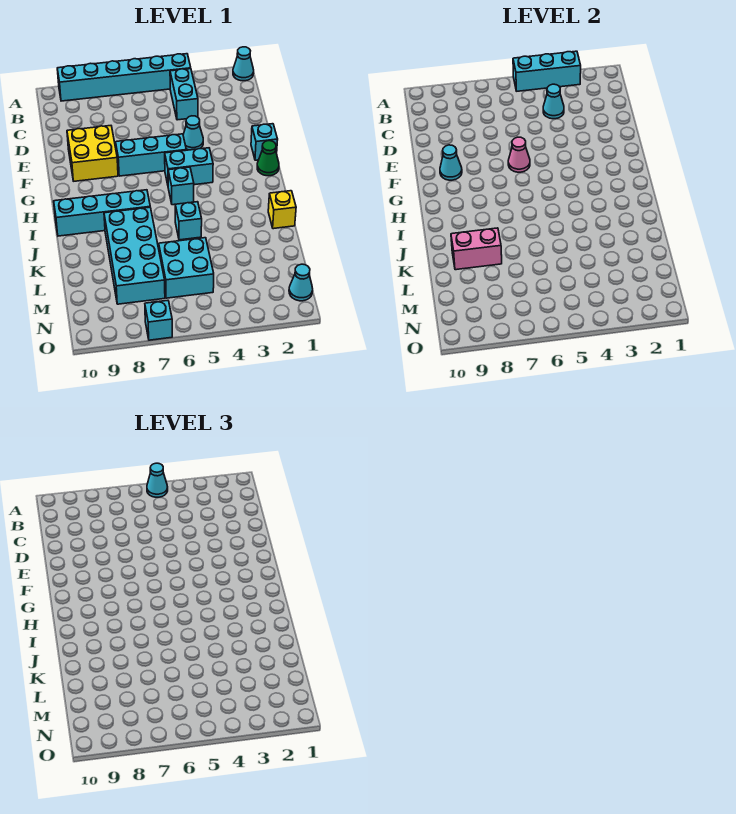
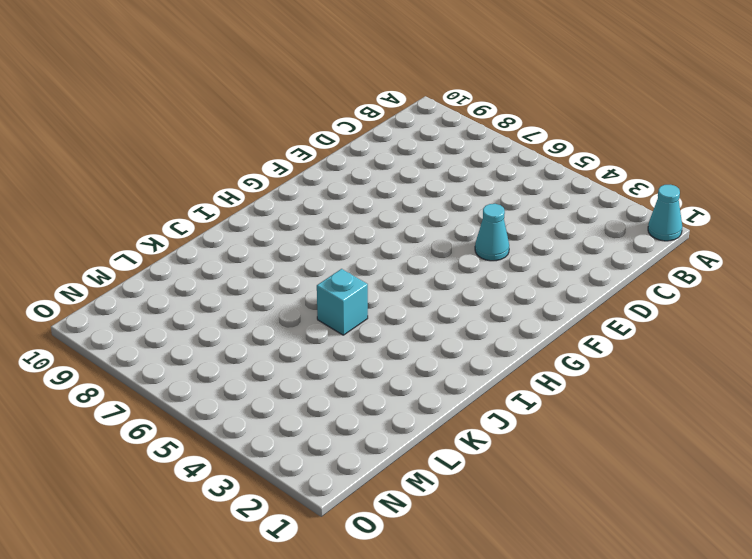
none -> cyan 1x6 brick [57,54,191,101]
none -> cyan 1x2 brick [170,69,198,120]
none -> yellow 2x2 brick [67,126,118,181]

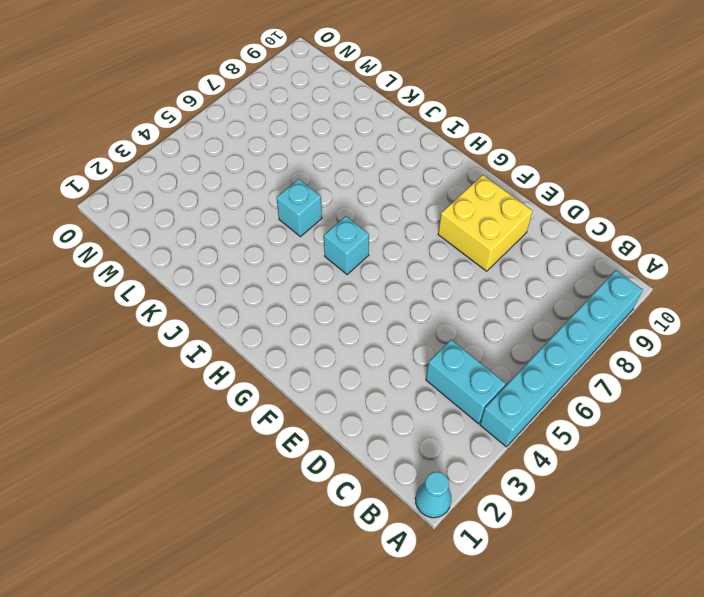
none -> cyan 1x1 cone [183,116,203,150]
none -> cyan 1x1 brick [251,124,278,160]
none -> cyan 1x3 brick [116,134,186,176]

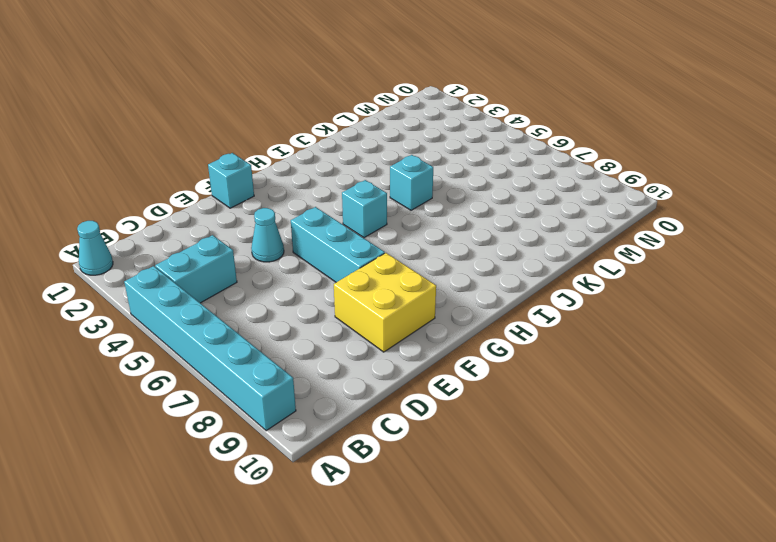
none -> green 1x1 cone [257,141,279,176]
none -> cyan 1x2 brick [165,148,213,185]
none -> cyan 1x4 brick [54,190,150,236]

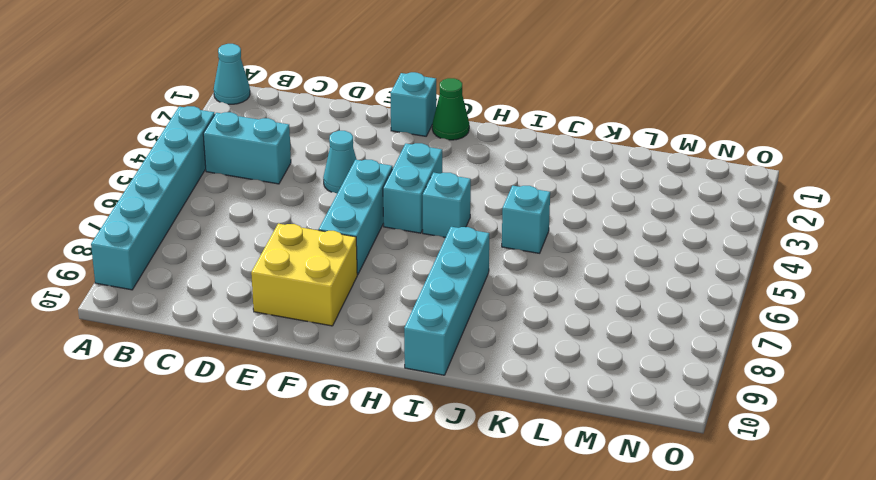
none -> yellow 1x1 brick [268,191,296,229]
none -> cyan 2x4 brick [104,207,165,304]
none -> cyan 2x2 brick [159,238,214,298]

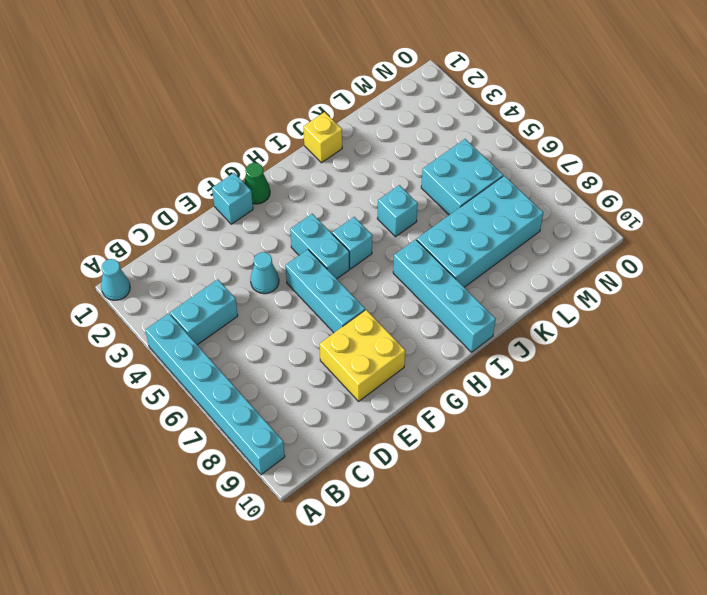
none -> cyan 1x1 cone [289,264,313,301]
none -> cyan 1x1 brick [145,300,172,340]
none -> cyan 1x3 brick [513,51,581,91]

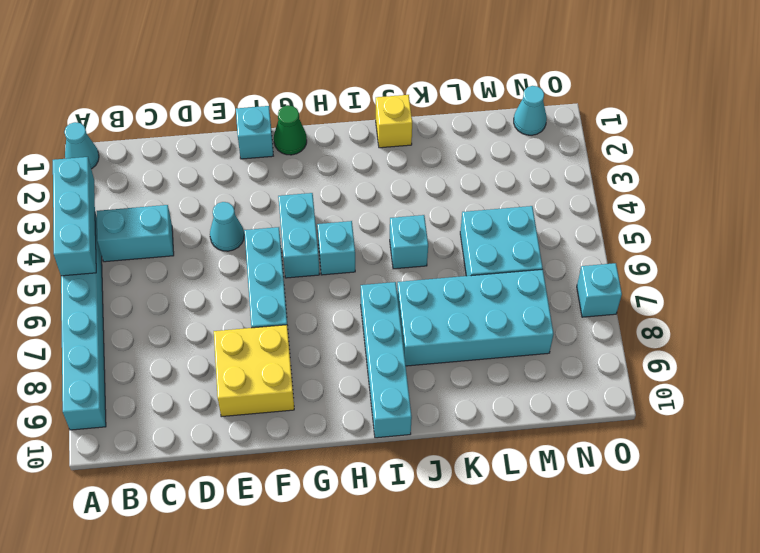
none -> cyan 1x1 cone [543,84,564,119]
none -> pink 1x1 cone [508,137,530,172]
none -> cyan 1x1 cone [440,145,462,180]

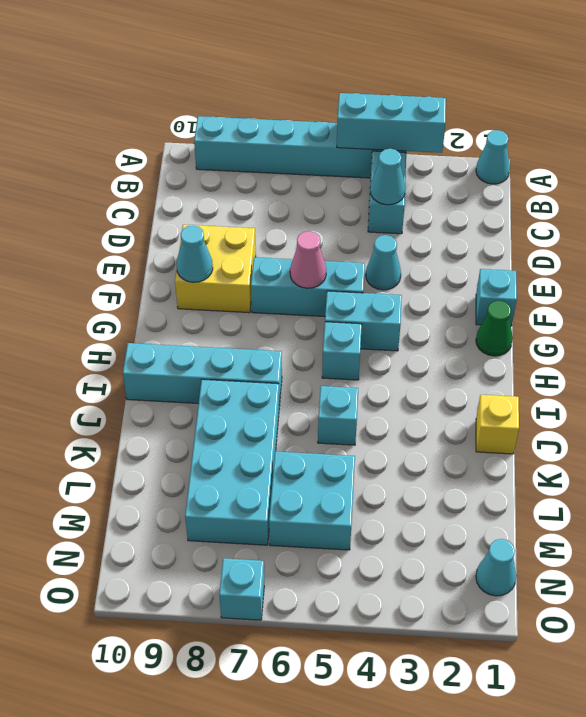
none -> pink 1x2 brick [451,228,502,270]
none -> cyan 1x1 cone [147,463,168,497]

